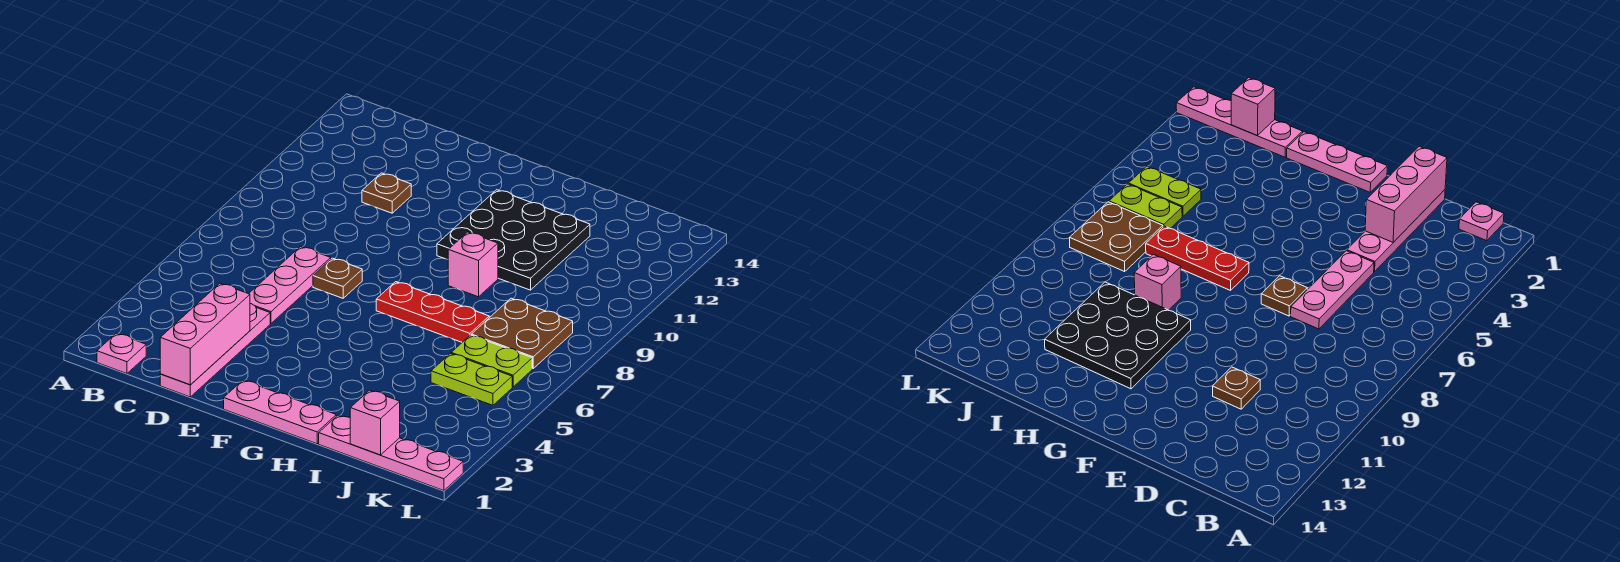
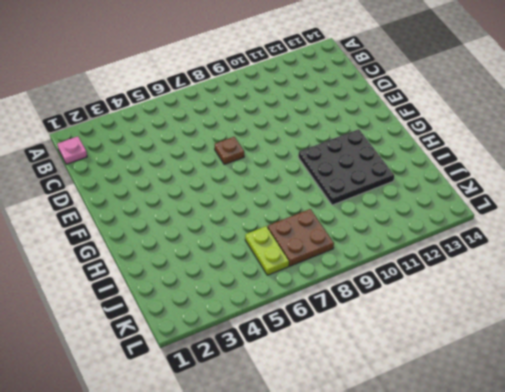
none -> pink 1x4 plate [160,304,270,397]
none -> pink 1x3 plate [249,247,331,323]
none -> brown 1x1 plate [362,173,411,213]

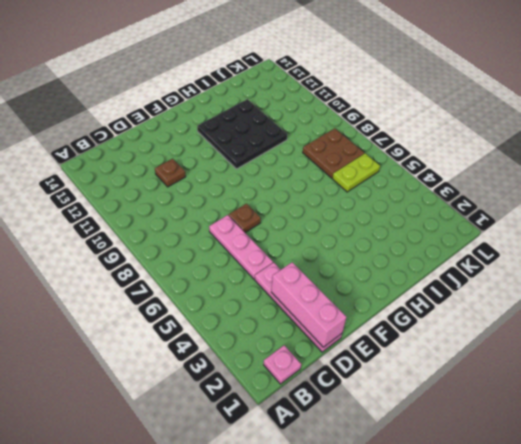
none -> pink 1x3 plate [224,380,336,444]
none -> red 1x3 plate [376,282,489,342]
none -> pink 1x1 brick [448,232,498,297]

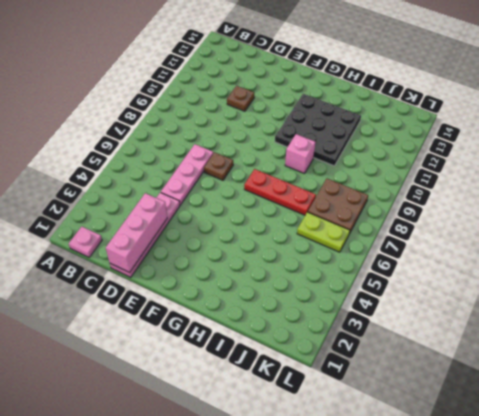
none -> pink 1x3 plate [224,380,336,444]
none -> pink 1x4 plate [319,415,463,491]
none -> lime 1x2 plate [431,354,512,405]

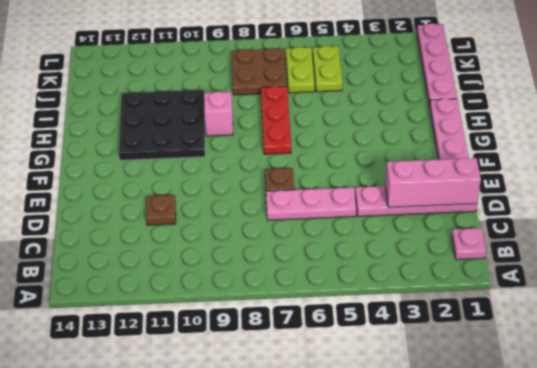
none -> pink 1x1 brick [350,390,400,455]

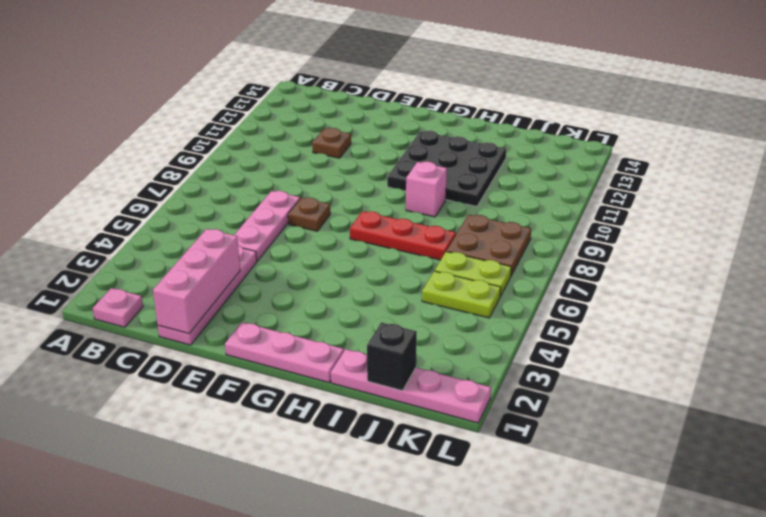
black 1x1 brick [367,322,417,391] -> pink 1x1 brick [350,390,400,455]

